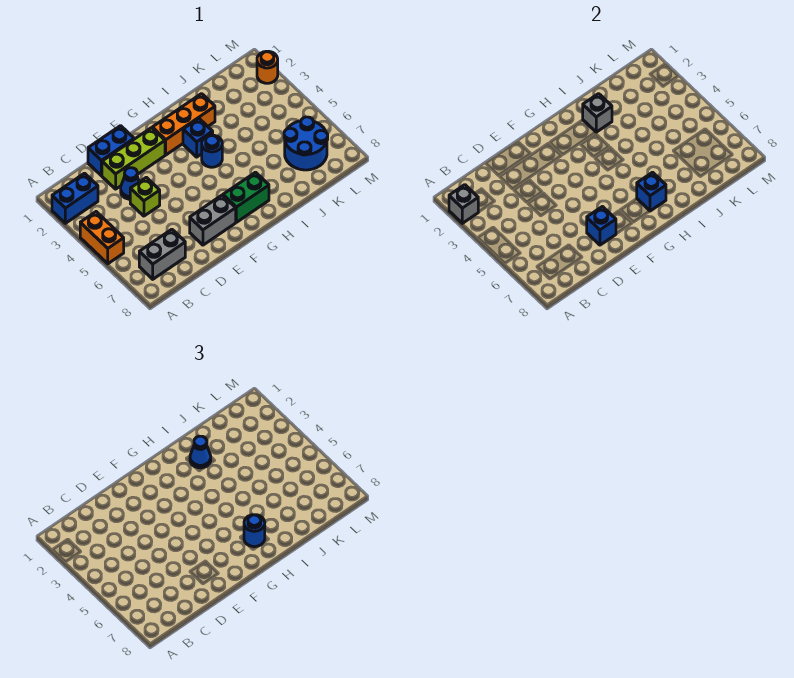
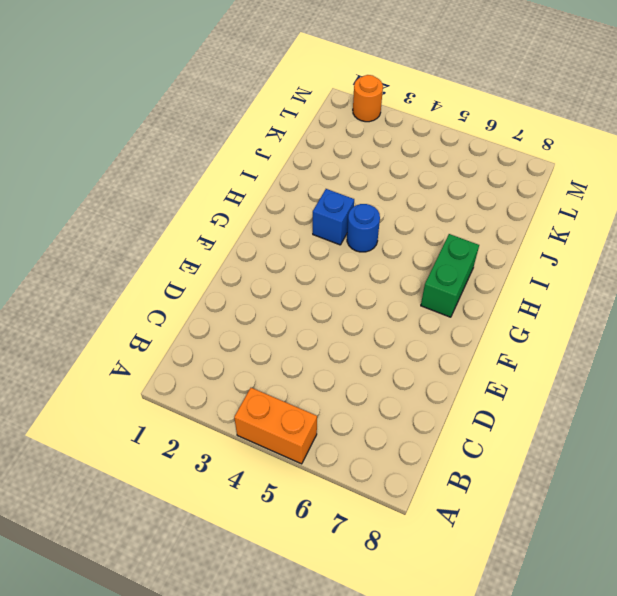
none -> blue 1x2 brick [52,173,98,223]
none -> grey 1x2 brick [139,229,185,279]
none -> blue 1x2 brick [88,126,134,176]

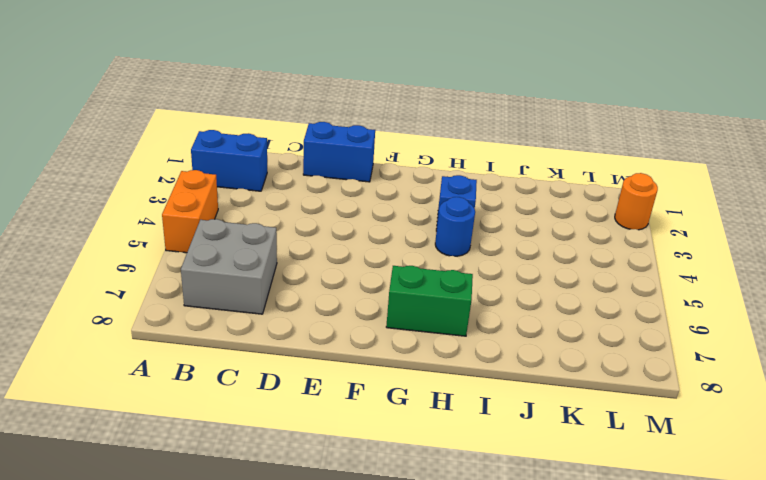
grey 2x2 brick [181,219,277,314] -> grey 1x2 brick [139,229,185,279]
none -> lime 1x3 brick [102,128,165,189]
none -> blue 1x1 cone [121,168,139,199]
none -> lime 1x1 brick [130,177,160,216]

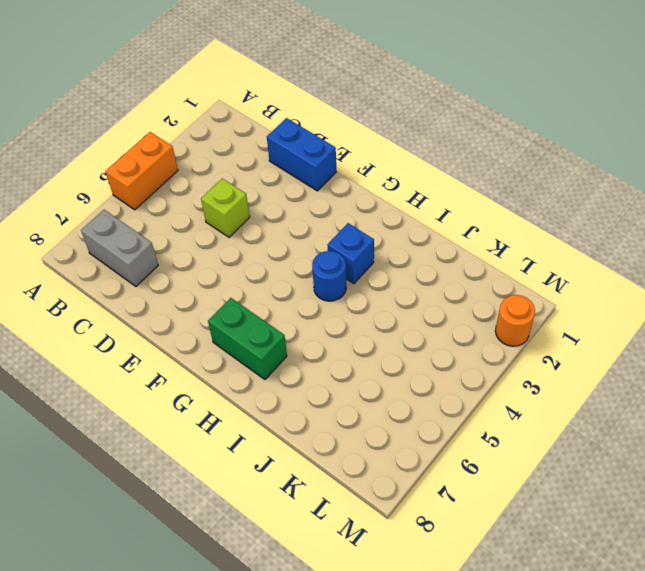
none -> blue 1x2 brick [52,173,98,223]
none -> lime 1x3 brick [102,128,165,189]
none -> blue 1x1 cone [121,168,139,199]

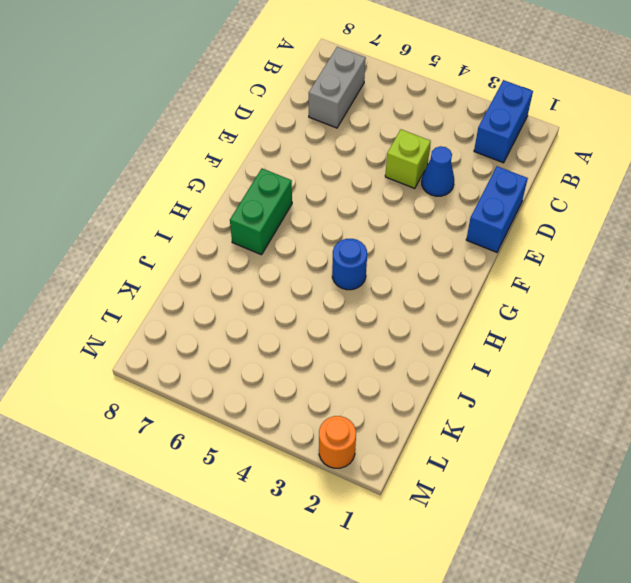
none -> orange 1x2 brick [80,212,124,264]
none -> lime 1x3 brick [102,128,165,189]
none -> grey 1x2 brick [190,195,236,245]

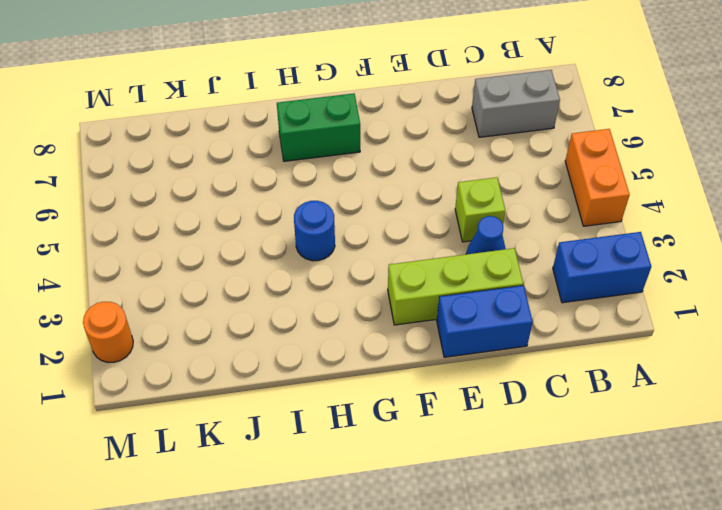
none -> grey 1x2 brick [190,195,236,245]
none -> orange 1x3 brick [152,94,215,155]
none -> blue 1x1 brick [183,119,213,157]

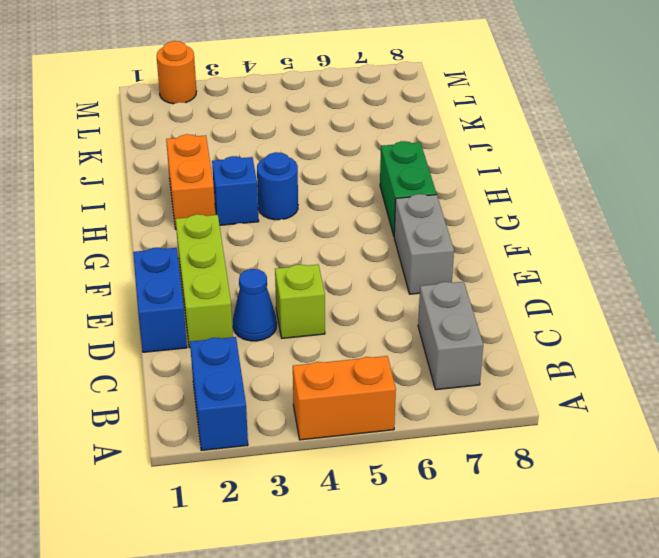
orange 1x2 brick [166,134,215,229] -> orange 1x3 brick [152,94,215,155]
none -> blue 2x2 round brick [284,117,328,170]
none -> grey 1x1 brick [449,185,478,223]
none -> blue 1x1 brick [587,207,616,245]

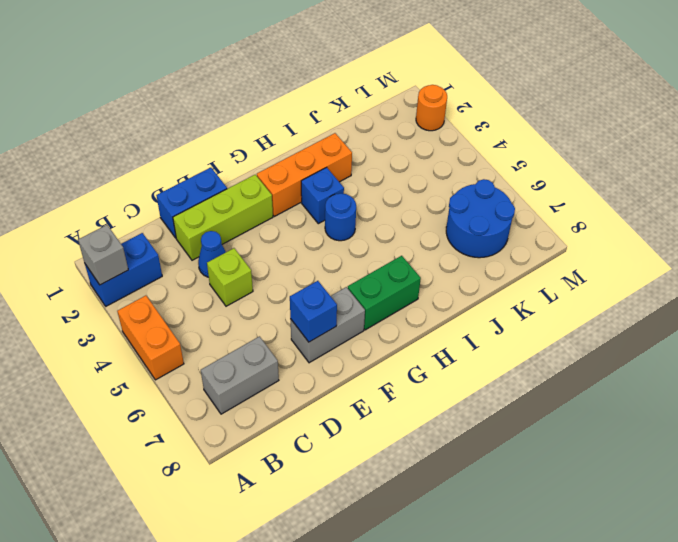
none -> blue 1x1 brick [637,172,666,211]
none -> grey 1x1 brick [583,94,612,132]
none -> blue 1x1 round brick [244,515,265,547]

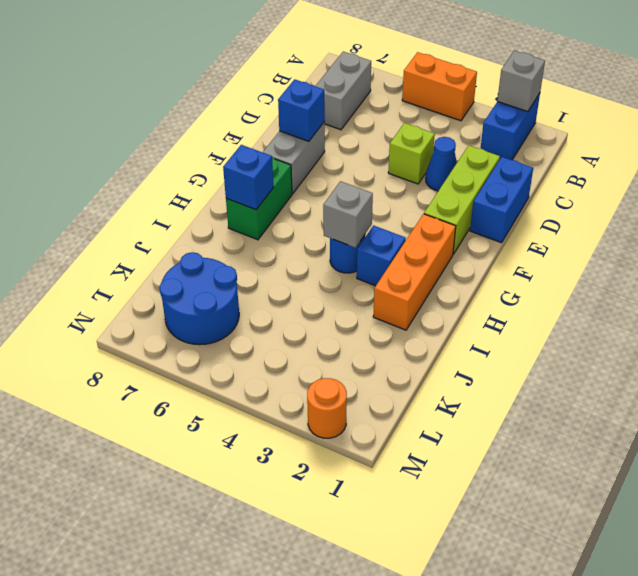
grey 1x1 brick [323,181,373,248] -> grey 1x1 brick moved to [583,94,612,132]
none -> blue 1x1 round brick [244,515,265,547]
none -> blue 1x1 cone [190,436,211,468]

